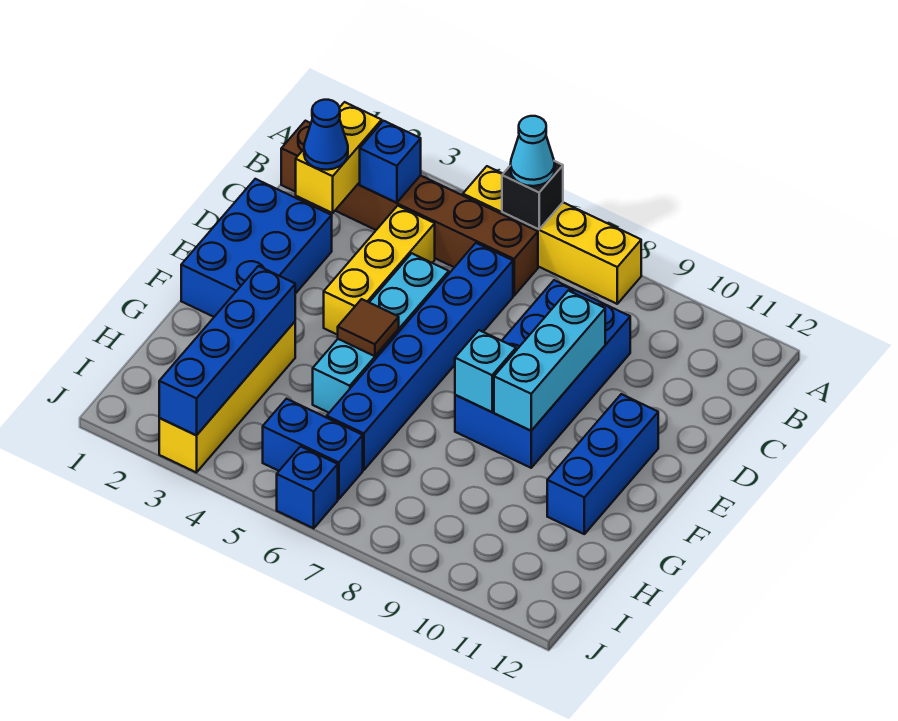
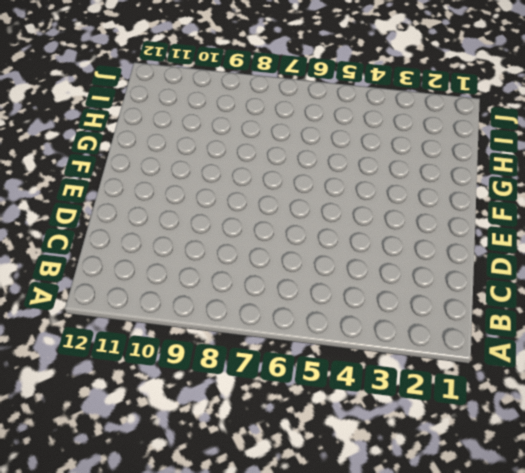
none -> yellow 1x4 brick [463,166,641,304]
none -> brown 1x6 brick [281,121,538,296]
none -> yellow 1x3 brick [324,206,435,335]

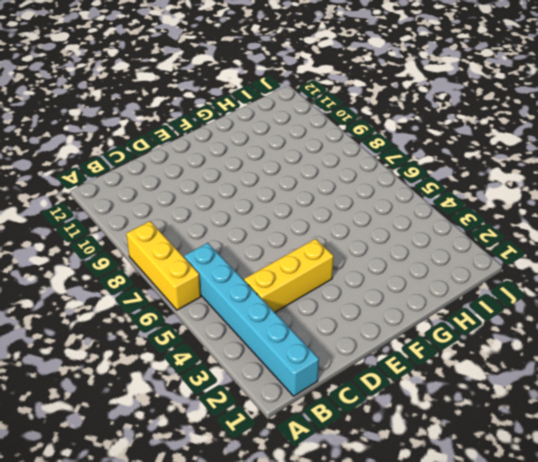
yellow 1x3 brick [126,221,201,310] -> yellow 1x4 brick [463,166,641,304]
cyan 1x6 brick [184,243,319,396] -> brown 1x6 brick [281,121,538,296]
none -> blue 1x6 brick [327,243,513,470]
none -> blue 2x4 brick [455,280,630,468]
none -> blue 2x3 brick [181,179,332,317]

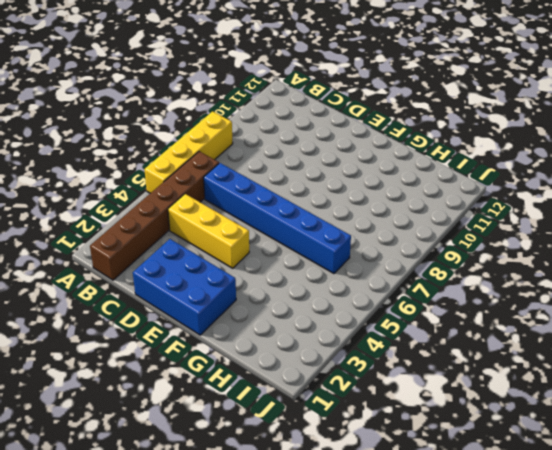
none -> blue 2x4 brick [455,280,630,468]
none -> cyan 1x4 brick [313,253,449,413]
none -> blue 1x3 brick [547,394,658,534]

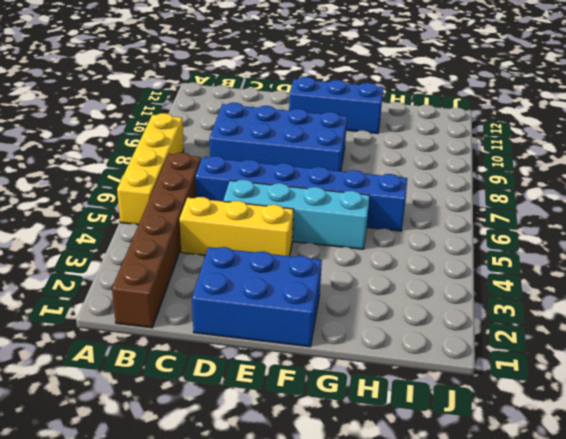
none -> yellow 1x4 brick [159,322,295,473]
none -> blue 1x2 brick [263,399,363,499]
none -> blue 1x1 brick [277,446,338,528]

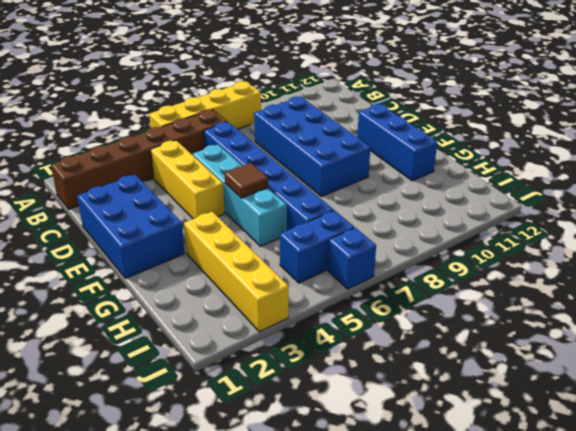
none -> black 1x1 brick [502,161,563,229]
none -> yellow 1x2 brick [296,102,382,213]
none -> blue 1x1 brick [360,121,421,203]

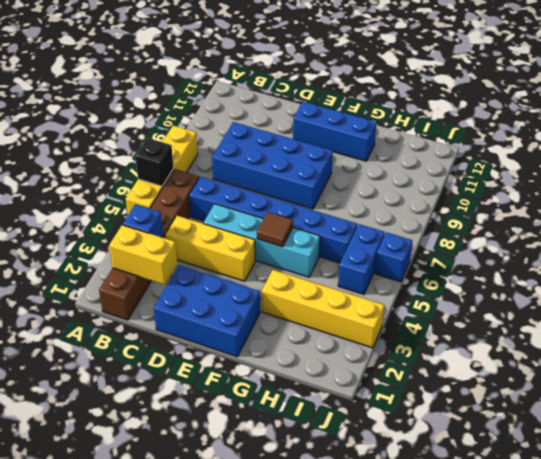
none -> cyan 1x3 brick [494,291,605,431]
none -> cyan 1x1 brick [455,330,516,412]
none -> blue 1x4 brick [159,266,295,435]

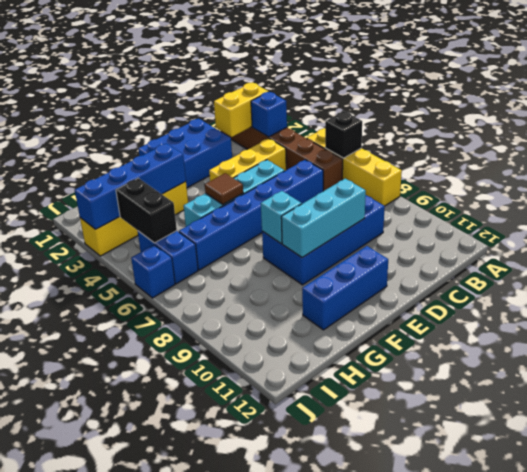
black 1x2 brick [116,178,177,243] -> none
none -> cyan 1x1 cone [510,116,555,186]
none -> blue 1x1 cone [304,100,348,170]

